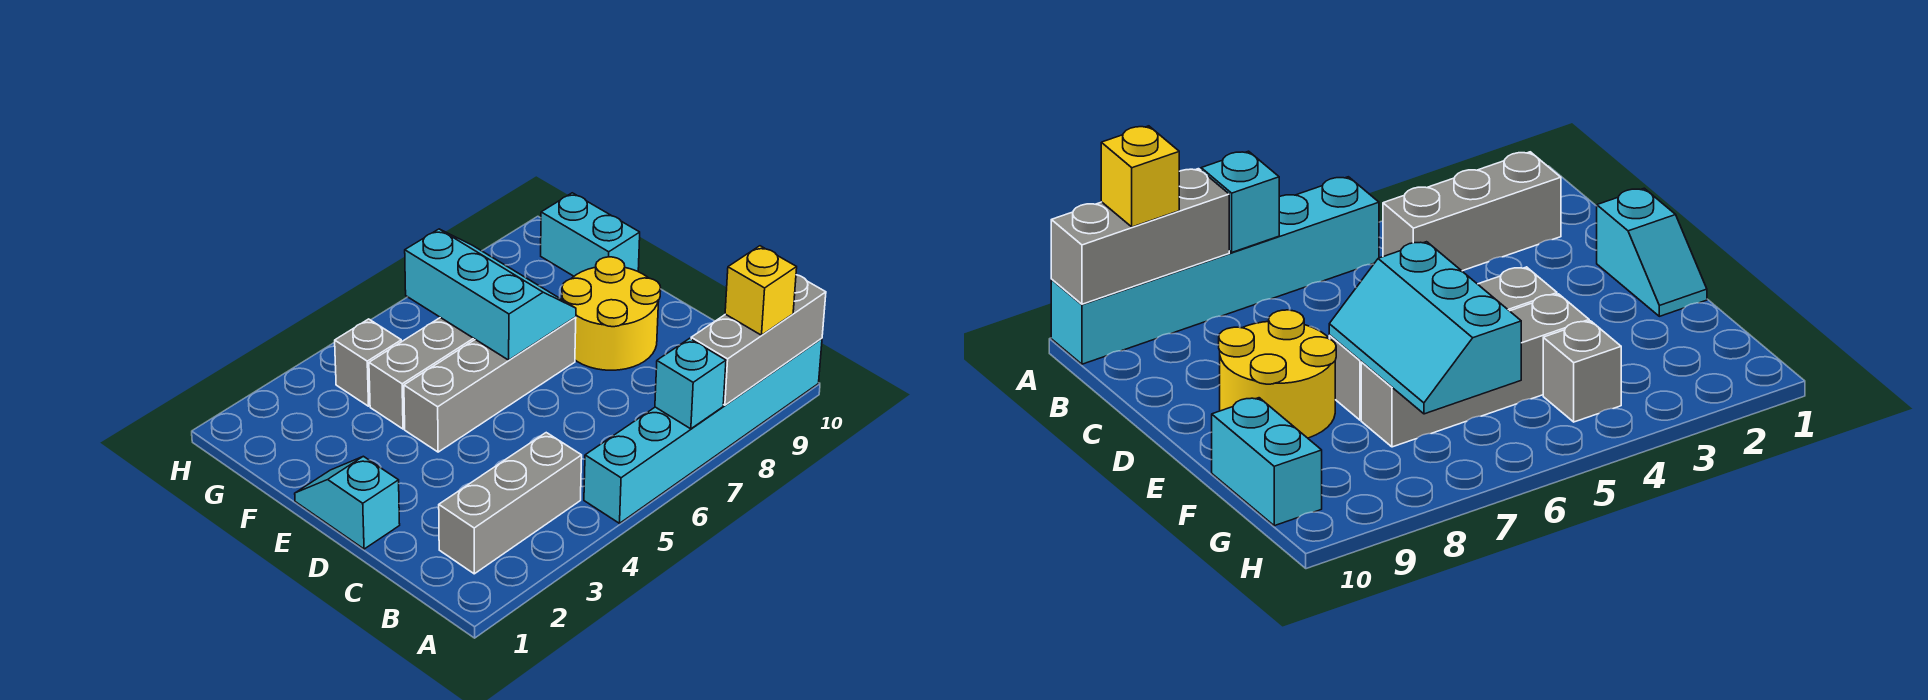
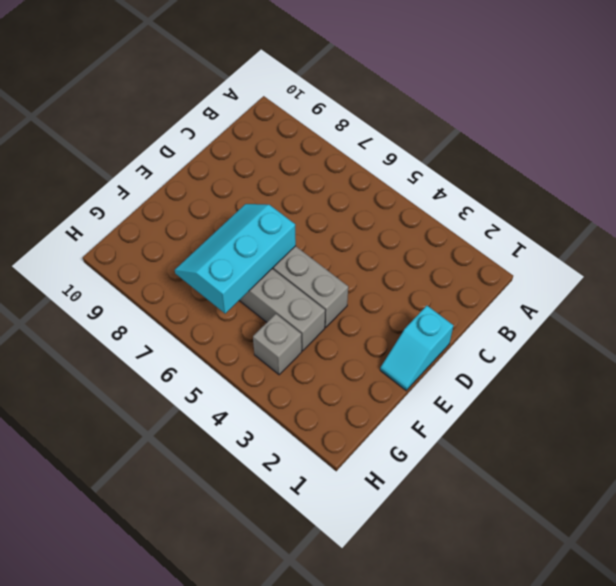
none -> cyan 1x6 brick [584,338,822,523]
none -> grey 1x3 brick [439,433,582,574]
none -> yellow 2x2 round brick [562,257,661,370]

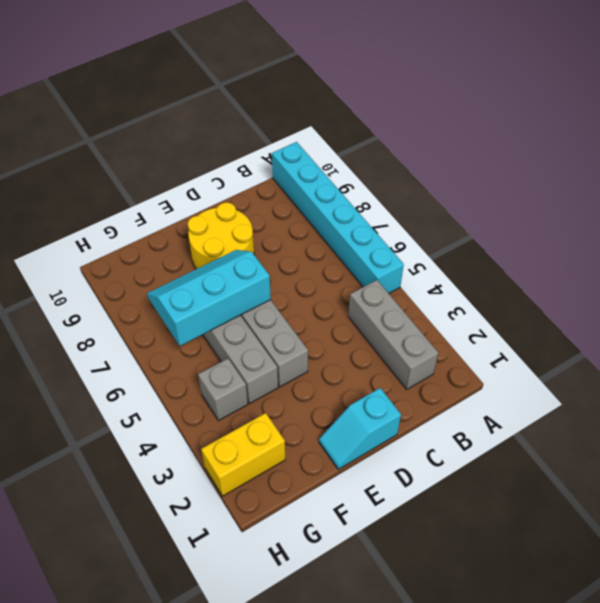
yellow 1x2 brick [201,413,285,496] -> none
none -> cyan 1x2 brick [541,193,640,276]
none -> cyan 1x1 brick [655,338,726,429]
none -> grey 1x3 brick [691,275,826,405]

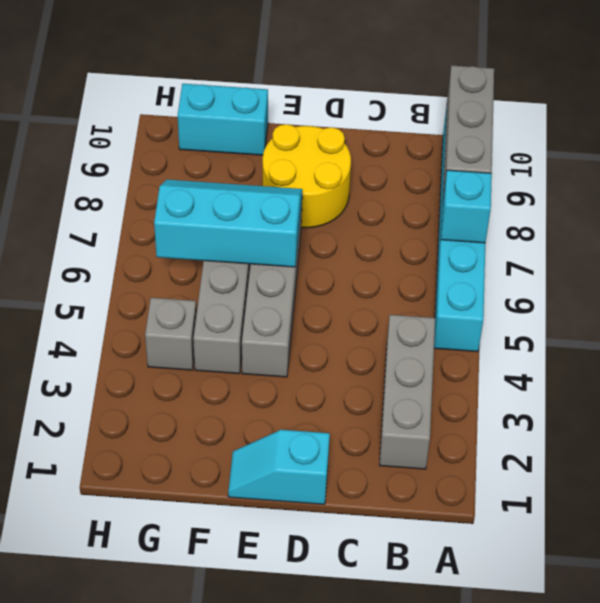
none -> yellow 1x1 brick [725,246,797,335]

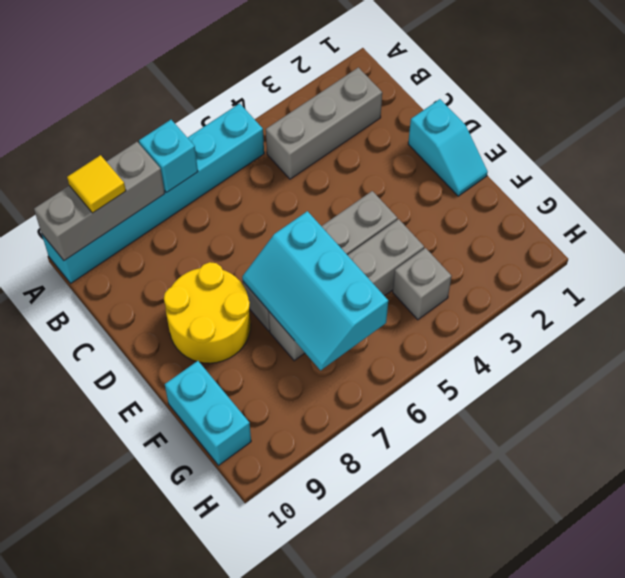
yellow 1x1 tile [67,155,126,213] -> yellow 1x1 brick [725,246,797,335]

